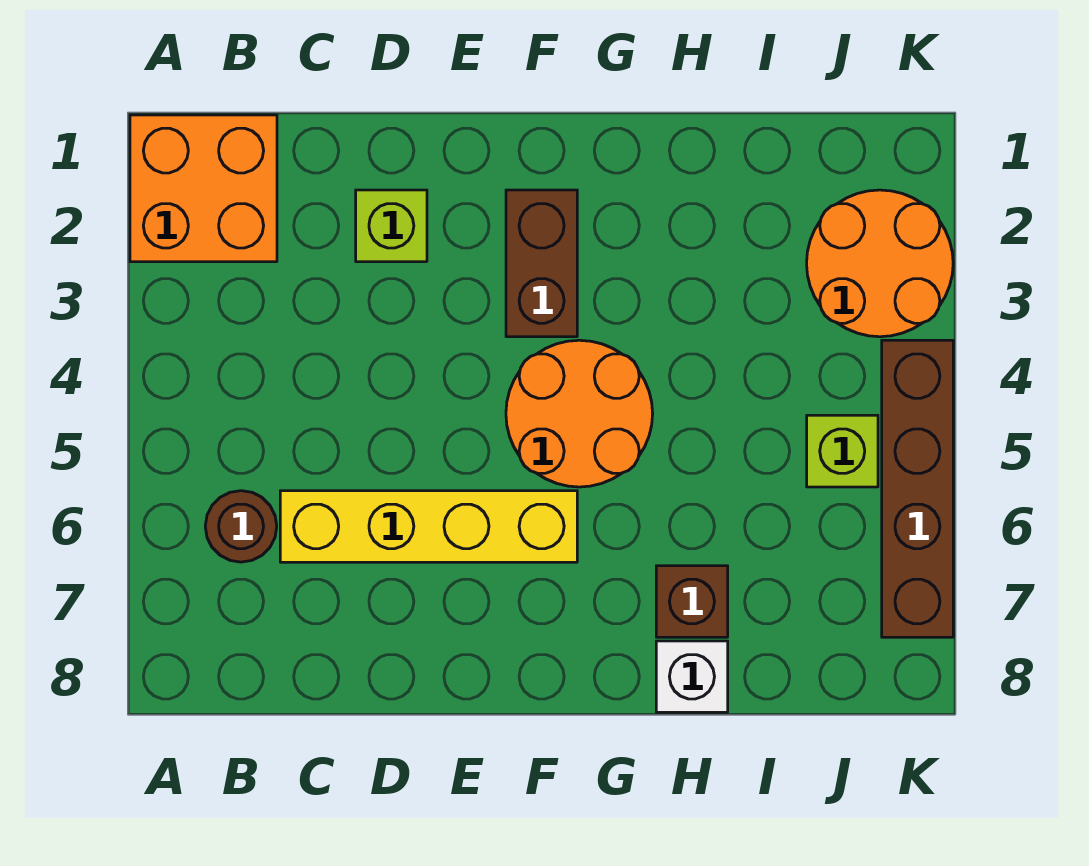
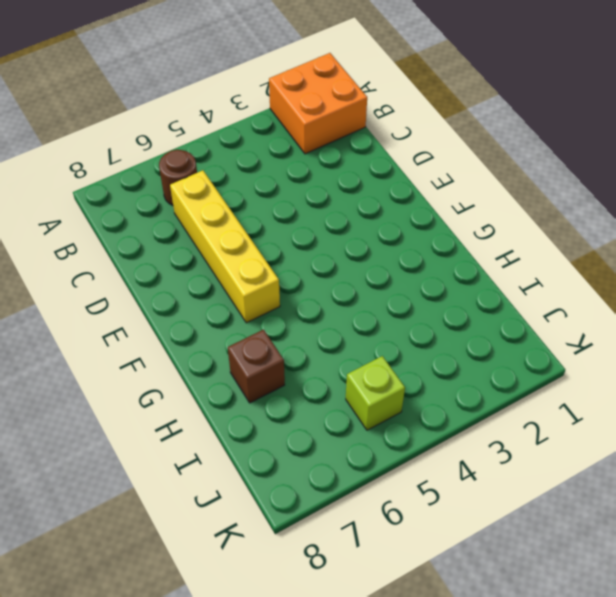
none -> lime 1x1 brick [356,190,427,262]
none -> brown 1x2 brick [506,190,577,337]

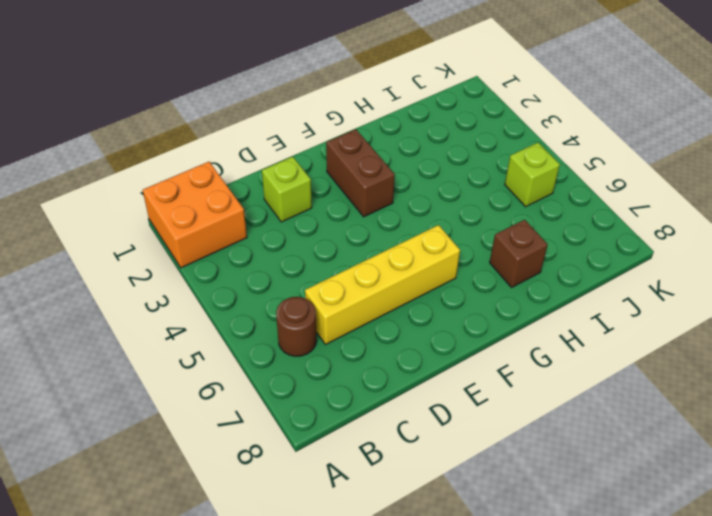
none -> orange 2x2 round brick [506,340,653,487]
none -> white 1x1 brick [656,641,728,712]

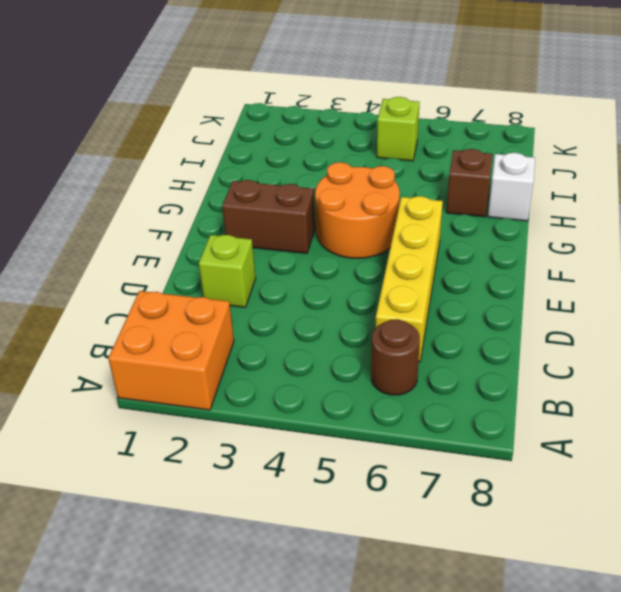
none -> orange 2x2 round brick [807,190,953,337]
none -> brown 1x4 brick [882,340,953,637]

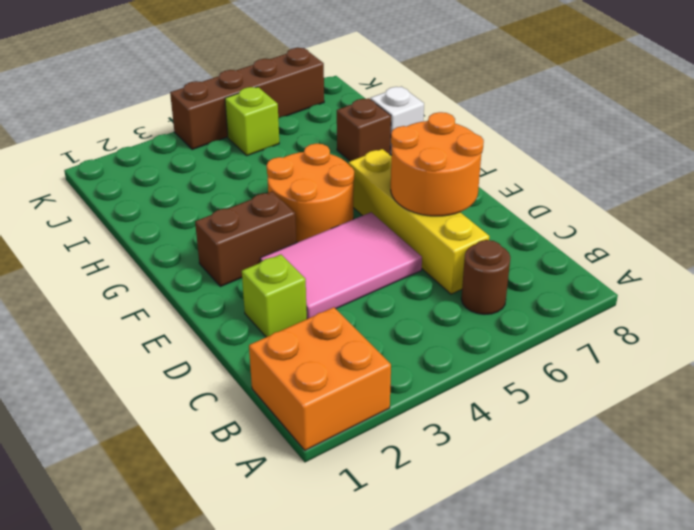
pink 2x3 tile [260,212,422,319] -> none
orange 2x2 round brick [391,112,484,216] -> orange 2x2 round brick moved to [807,190,953,337]

